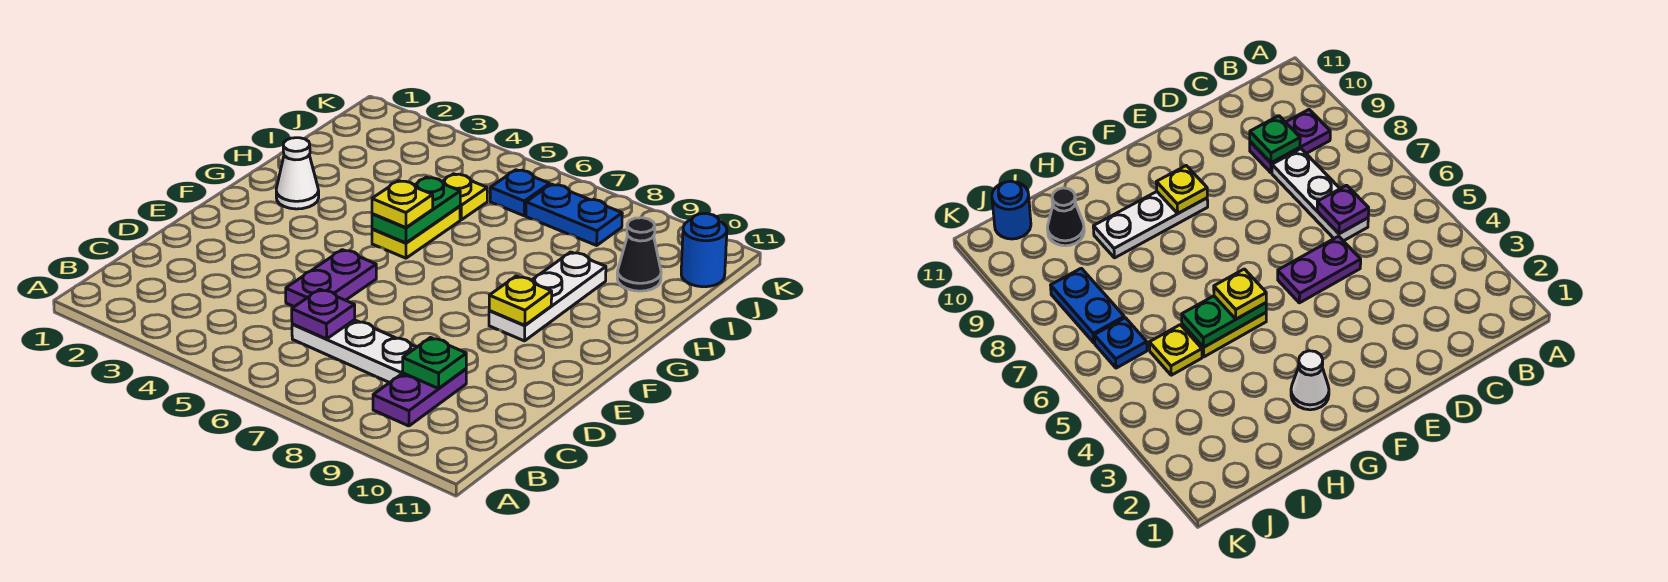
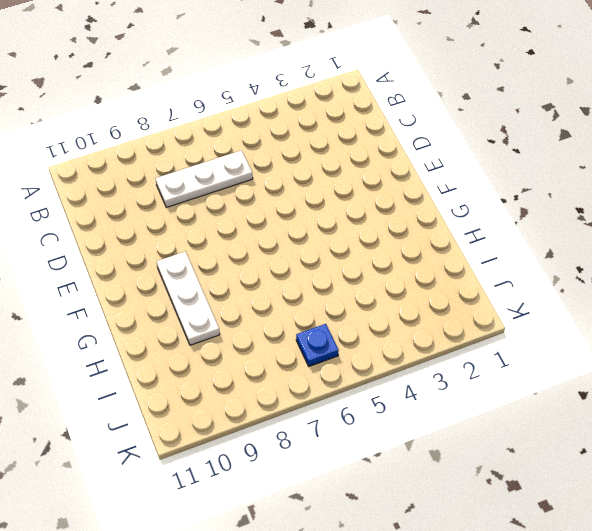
none -> purple 1x2 plate [373,369,466,426]
none -> purple 1x2 plate [286,250,376,307]
none -> white 1x1 cone [276,138,319,209]

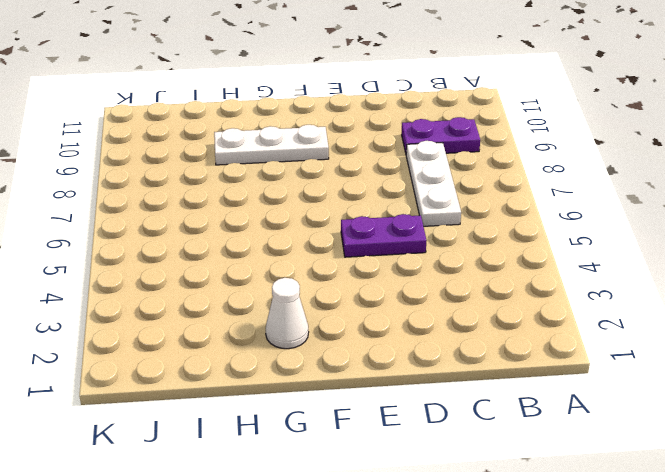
none -> yellow 1x2 plate [372,206,460,258]
none -> yellow 1x1 plate [442,174,487,220]
none -> black 1x1 cone [617,217,661,291]

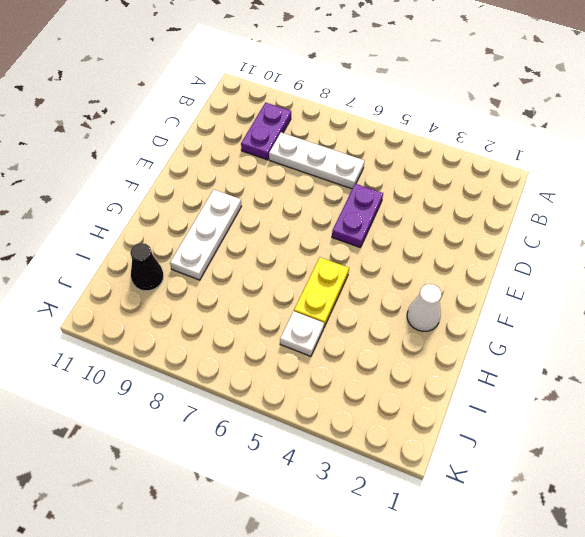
white 1x1 plate [280,311,324,356] -> yellow 1x1 plate [442,174,487,220]
none -> blue 1x1 plate [490,170,550,216]
none -> blue 1x2 plate [526,184,622,245]
none -> blue 1x1 round brick [681,213,727,287]

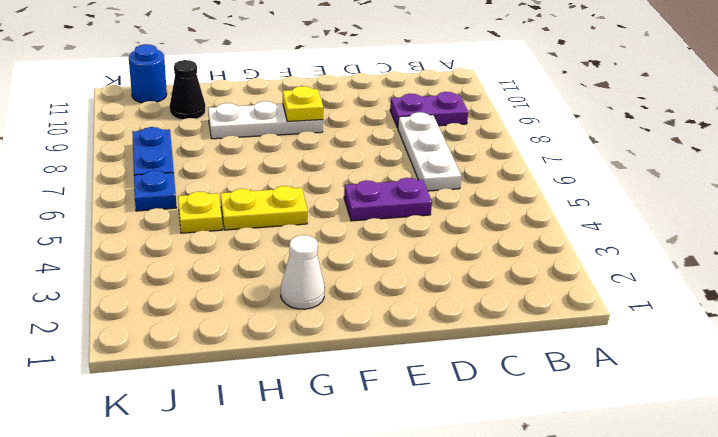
none -> purple 1x1 plate [292,289,355,339]
none -> green 1x1 plate [403,338,466,389]
none -> green 1x2 plate [372,177,460,243]

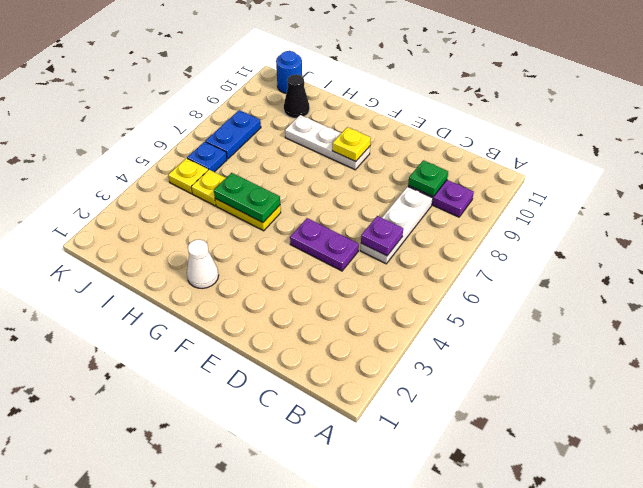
yellow 1x1 plate [168,158,208,194] -> yellow 1x1 plate moved to [372,181,433,228]

